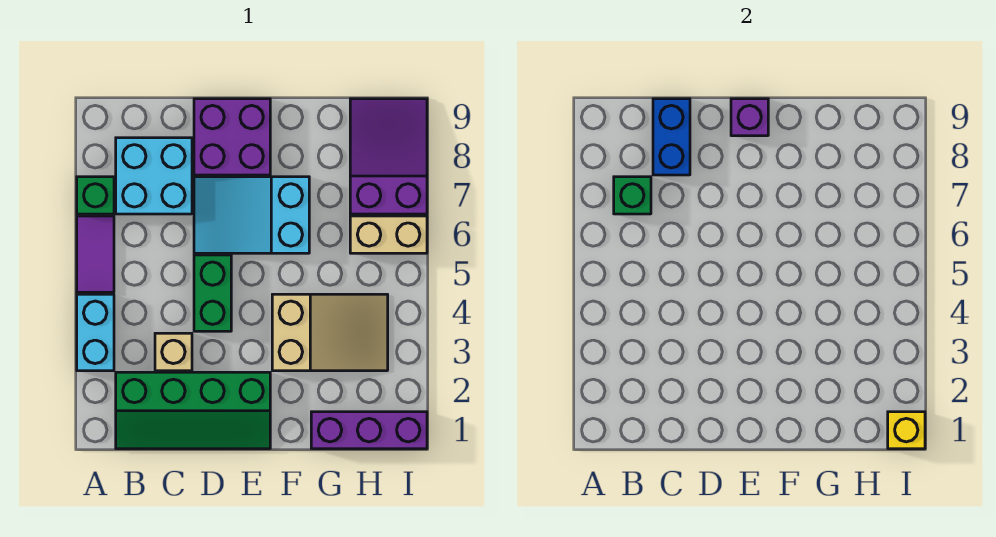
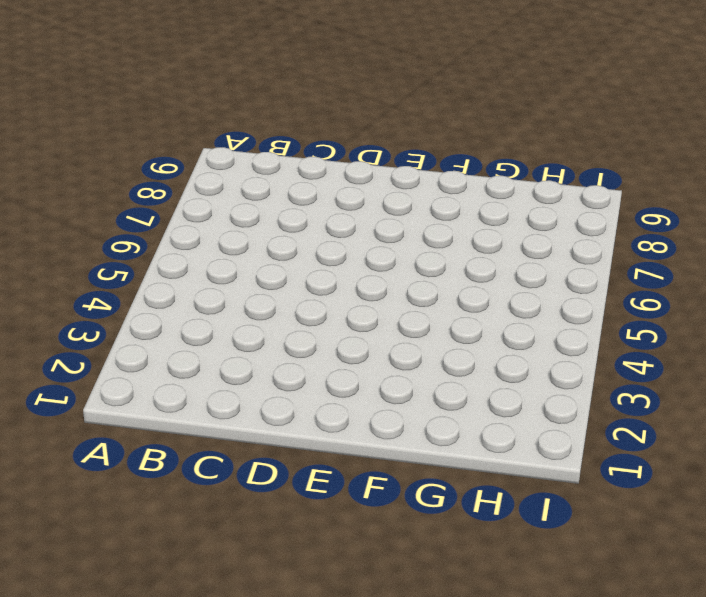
none -> cyan 1x2 brick [77,294,114,371]
none -> purple 1x2 tile [77,216,114,292]
none -> green 1x1 brick [77,177,114,214]

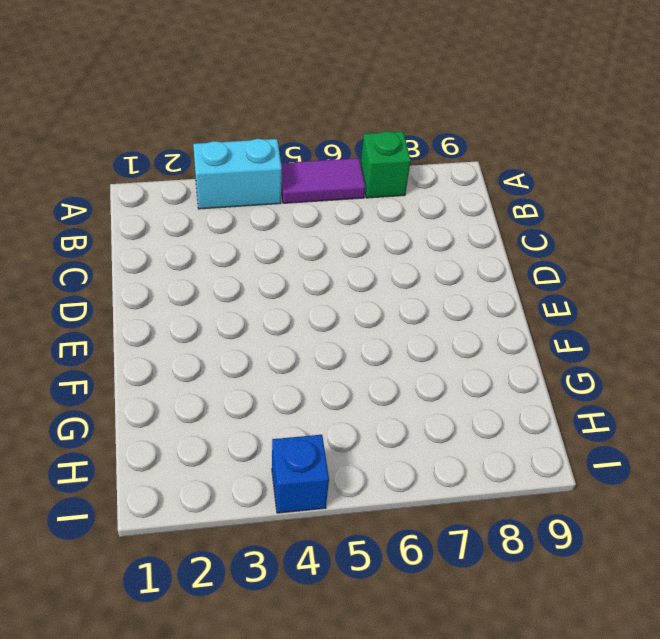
blue 1x1 brick [272,435,329,513] -> none
none -> green 2x4 slope [116,372,270,449]
none -> cyan 2x2 brick [116,138,192,214]
none -> tan 1x1 brick [155,333,192,371]

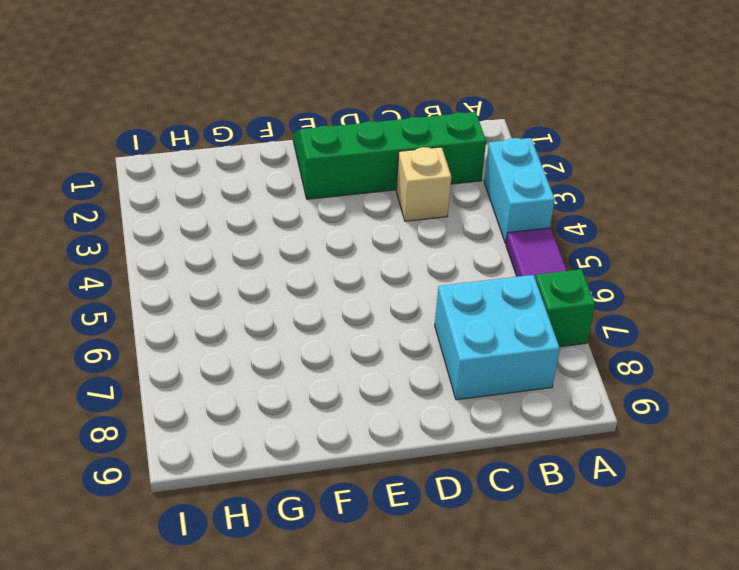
none -> green 1x2 brick [194,255,231,331]
none -> cyan 2x3 slope [194,177,309,253]
none -> purple 2x2 brick [194,99,270,175]

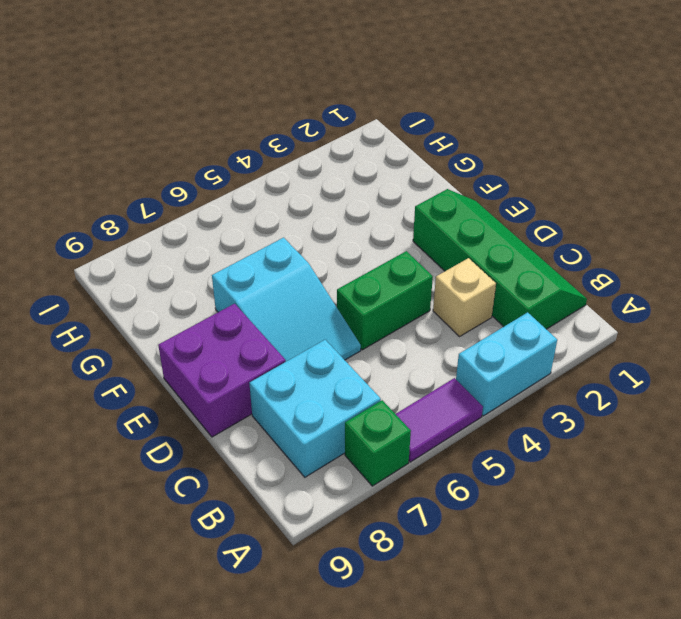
none -> tan 2x3 slope [272,294,388,371]
none -> purple 1x3 brick [311,412,427,449]
none -> tan 1x2 brick [350,216,427,253]

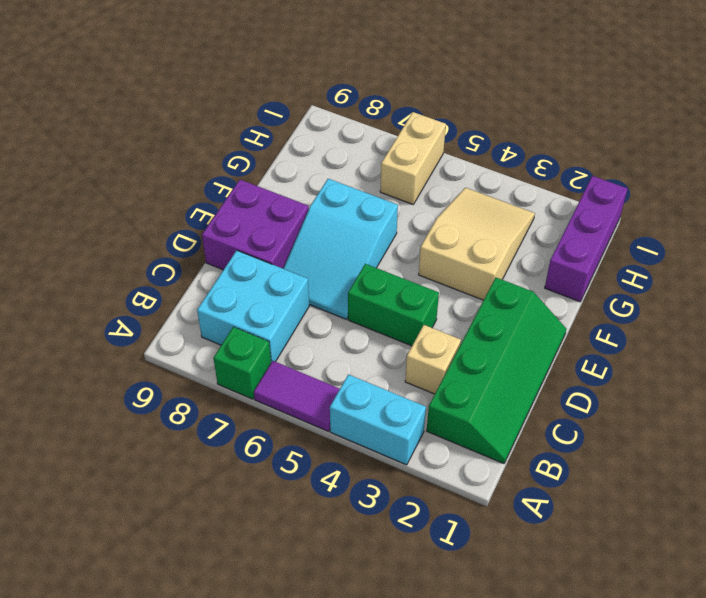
none -> purple 2x3 slope [350,99,427,214]
none -> green 1x1 brick [614,177,651,214]
none -> blue 1x2 brick [653,99,690,175]

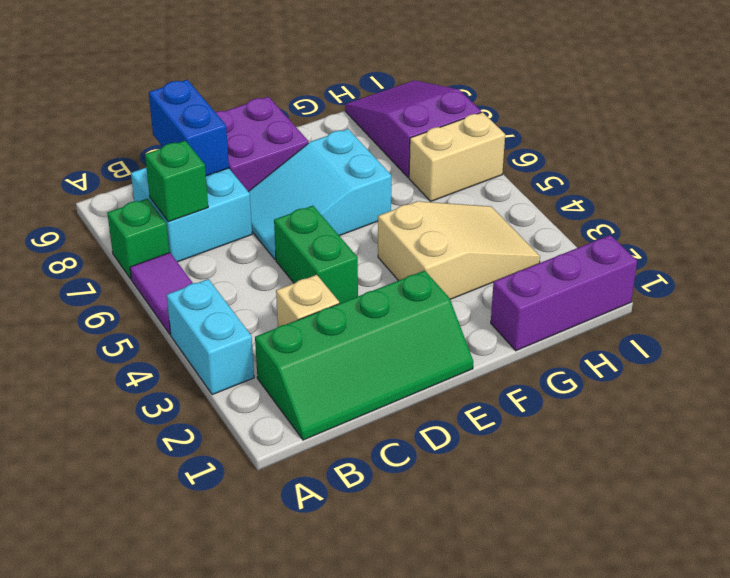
none -> purple 1x1 brick [731,99,768,136]
none -> yellow 1x1 brick [888,412,925,449]

